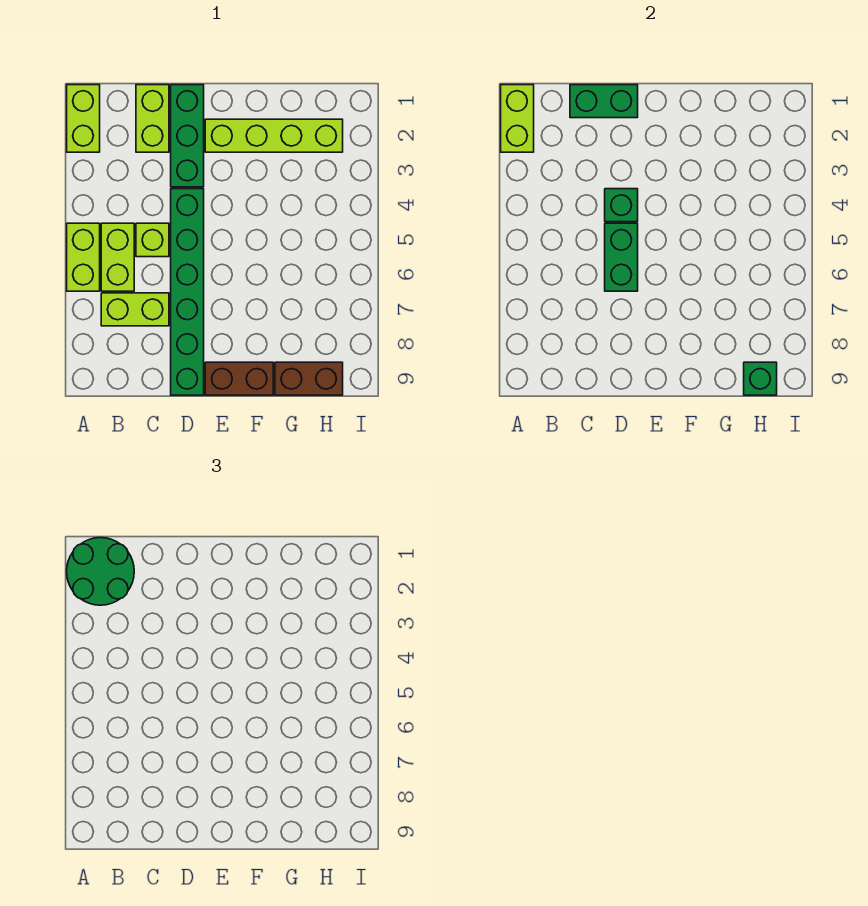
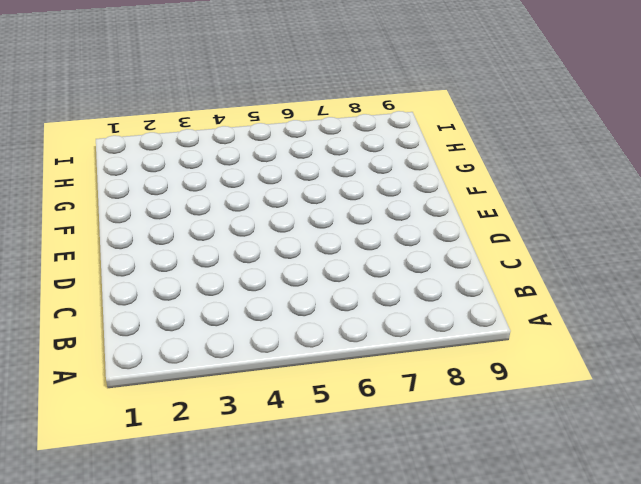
none -> lime 1x2 brick [67,85,100,152]
none -> lime 1x2 brick [67,223,100,291]
none -> lime 1x2 brick [101,223,134,291]

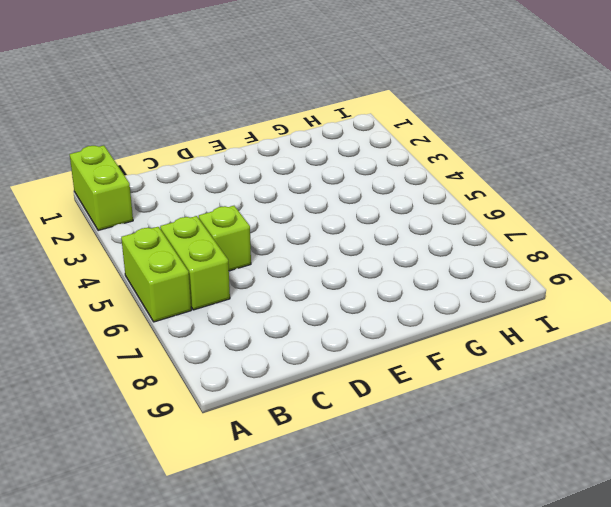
none -> lime 1x2 brick [101,293,169,326]
none -> lime 1x2 brick [136,85,169,152]
none -> green 1x3 brick [171,85,204,187]

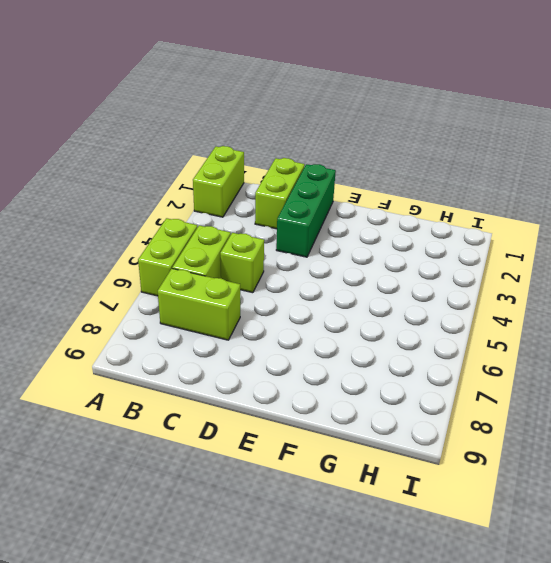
none -> green 1x6 brick [171,189,204,395]
none -> lime 1x4 brick [205,119,343,152]
none -> brown 1x2 brick [205,362,273,395]

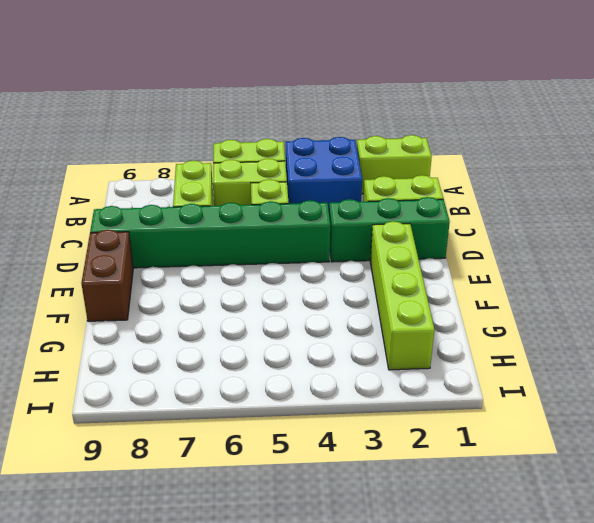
blue 2x2 brick [286,137,362,210] -> none
none -> brown 1x2 brick [275,362,343,395]
none -> lime 1x2 brick [501,85,534,152]
none -> green 1x2 brick [570,85,638,118]

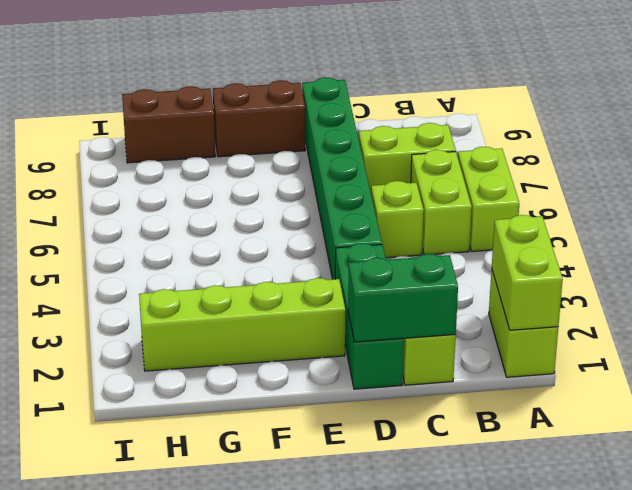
none -> green 1x1 brick [605,189,638,222]
none -> green 1x2 brick [605,223,638,291]
none -> green 1x1 brick [744,362,777,395]

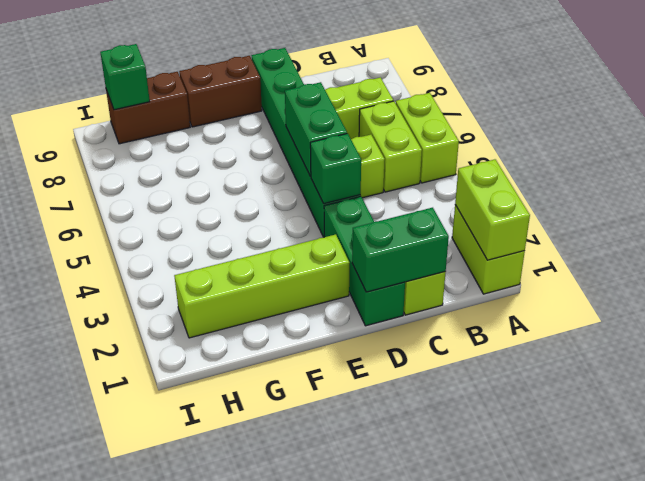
none -> green 2x2 round brick [67,538,134,605]

